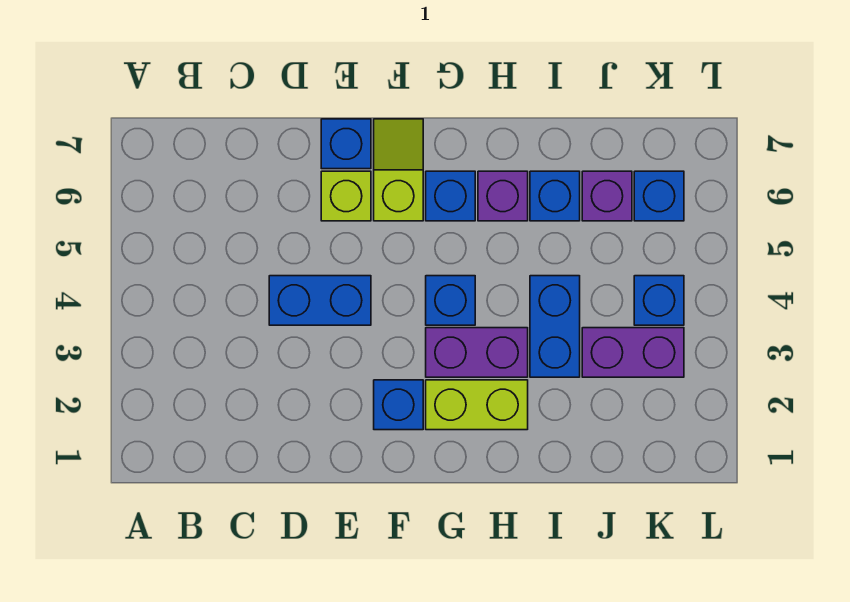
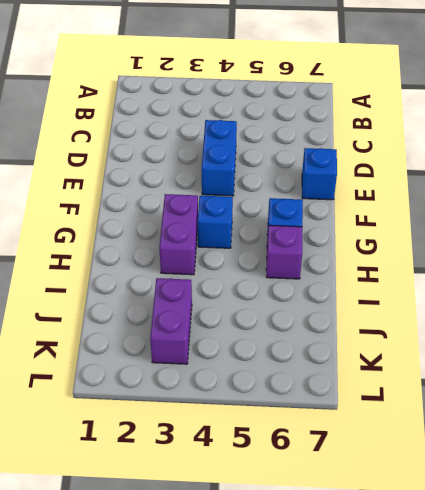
none -> lime 1x1 brick [321,171,371,221]
none -> blue 1x1 brick [374,380,423,430]
none -> lime 1x2 slope [374,119,423,221]

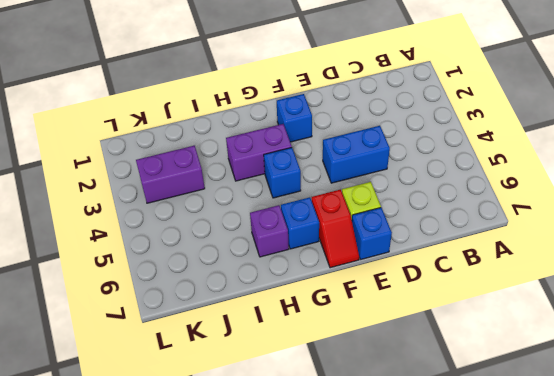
red 1x2 slope [312,190,359,268] -> lime 1x2 slope [374,119,423,221]
none -> lime 1x2 brick [426,380,528,430]
none -> blue 1x2 brick [530,276,580,377]
none -> blue 1x1 brick [530,171,580,221]

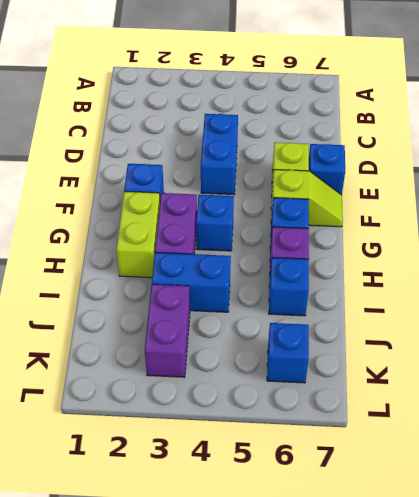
none -> purple 1x1 brick [582,171,632,221]
none -> blue 1x1 brick [634,276,684,325]

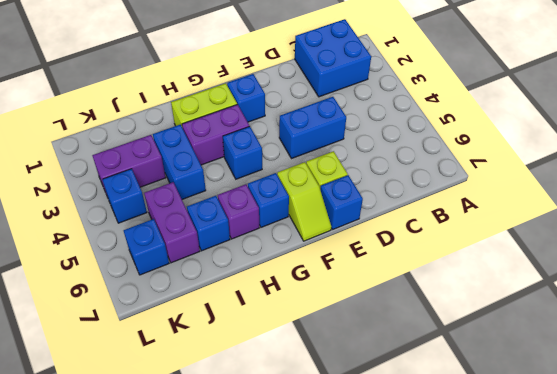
blue 2x2 brick [295,19,371,97] -> none
purple 1x2 brick [144,182,200,263] -> purple 1x1 brick [582,171,632,221]

